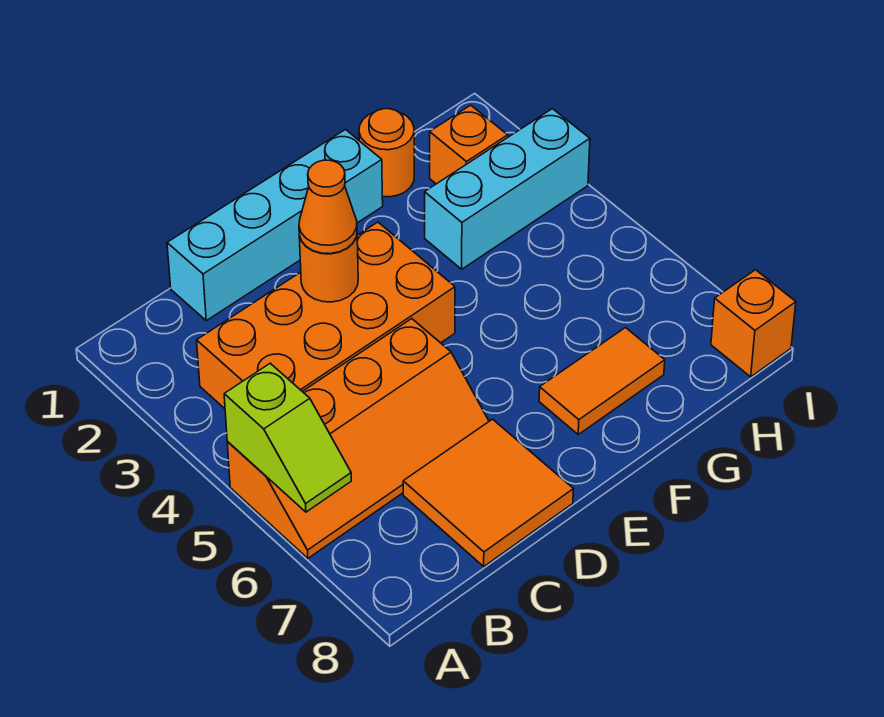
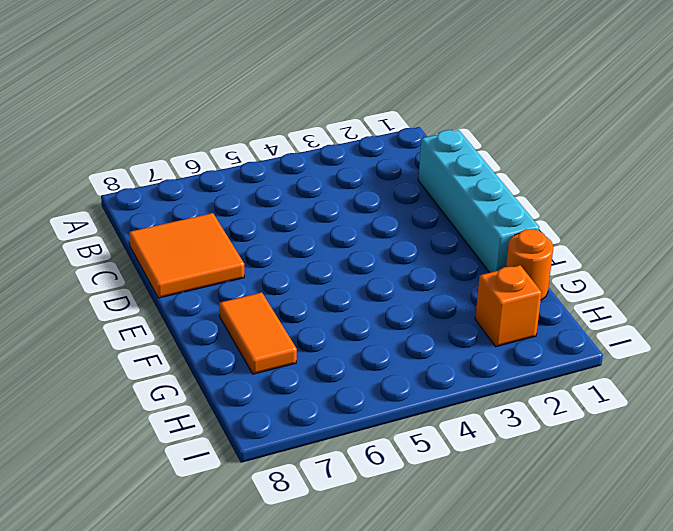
none -> orange 2x4 slope [227,319,489,558]
none -> orange 2x4 brick [197,222,455,409]
none -> cyan 1x3 brick [425,109,590,269]

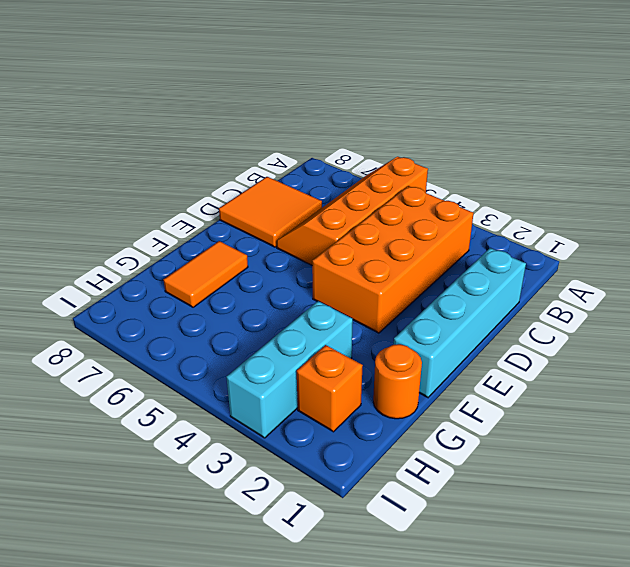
none -> orange 1x1 brick [711,270,796,377]
none -> lime 1x2 slope [224,363,351,512]
none -> orange 1x1 round brick [299,236,358,302]

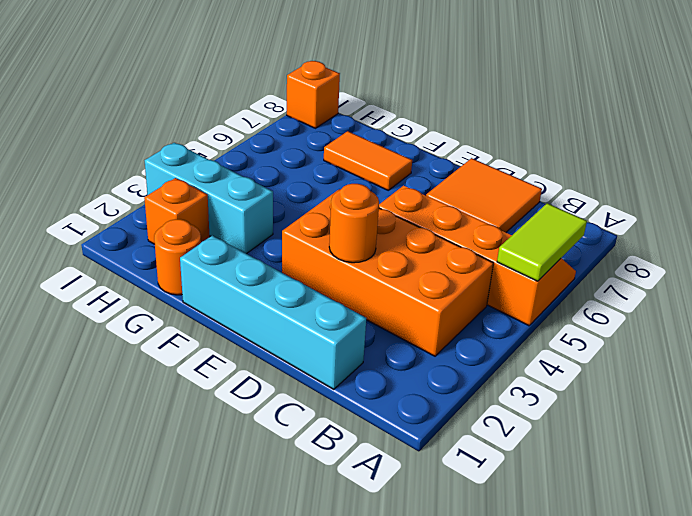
lime 1x2 tile [497,203,587,281] -> lime 1x2 slope [224,363,351,512]
none -> orange 1x1 cone [299,160,357,254]

